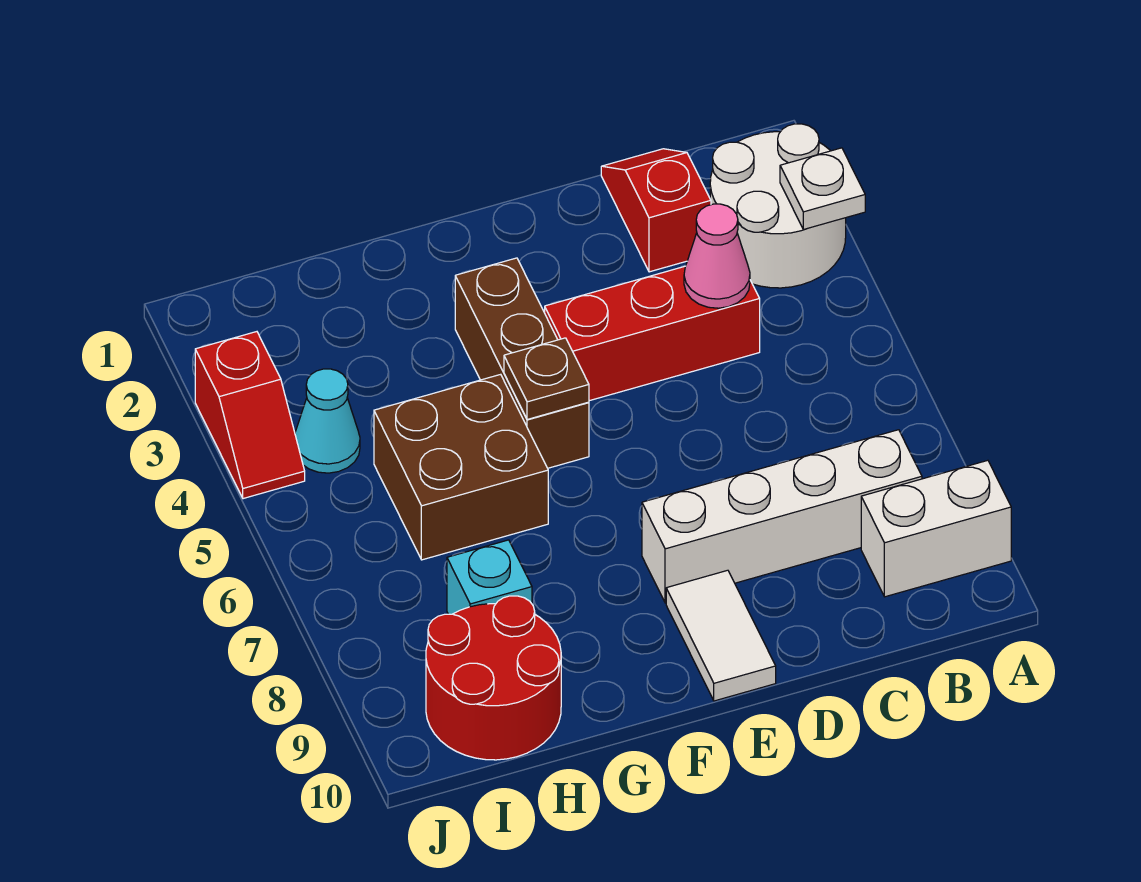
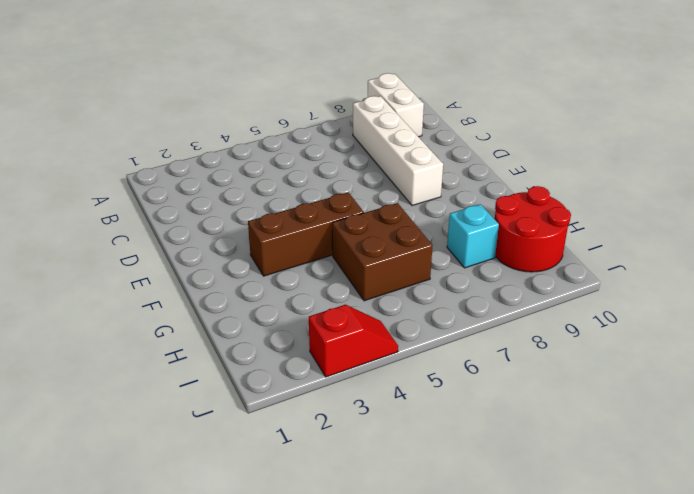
none -> white 2x2 round brick [710,124,846,288]
none -> red 1x2 slope [601,149,711,272]
none -> red 1x3 brick [545,266,760,401]

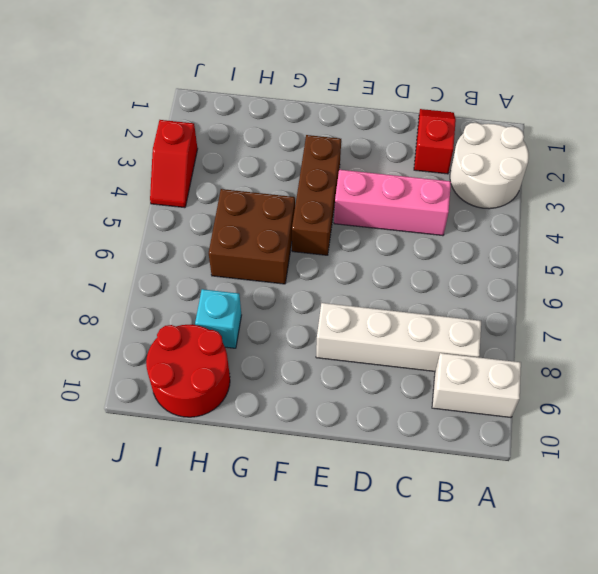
pink 1x3 brick [334,170,451,236] -> red 1x3 brick [545,266,760,401]
none -> white 1x2 tile [666,570,776,701]
none -> cyan 1x1 cone [295,369,360,473]
none -> white 1x1 plate [780,148,865,229]

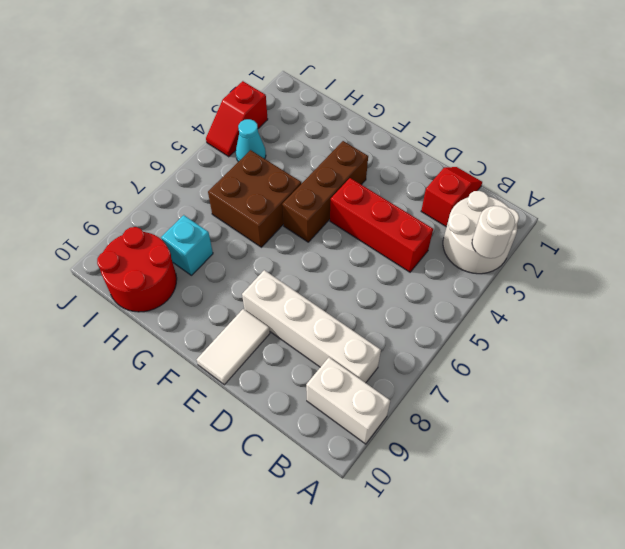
white 1x1 round brick [472,206,515,258] -> white 1x1 plate [780,148,865,229]
none -> pink 1x1 cone [684,204,750,308]
none -> brown 1x1 plate [504,338,589,419]

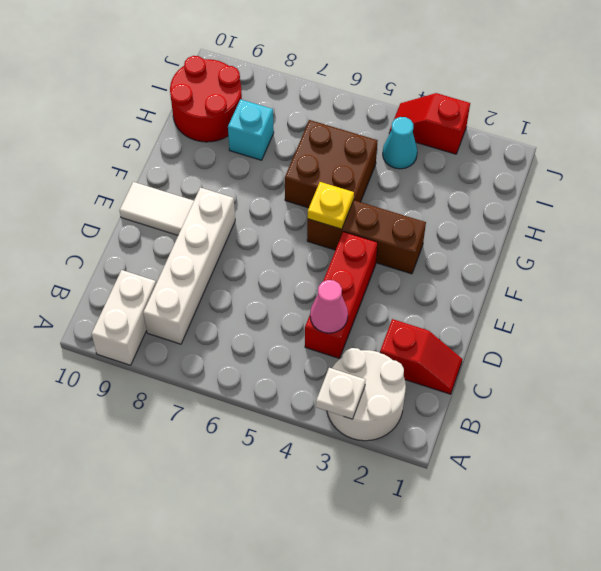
yellow 1x1 plate [308,182,354,229] -> brown 1x1 plate [504,338,589,419]

